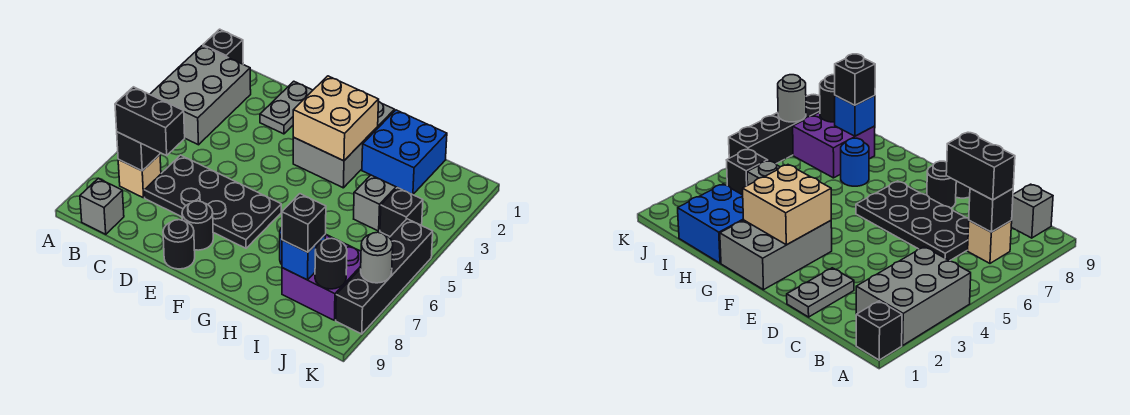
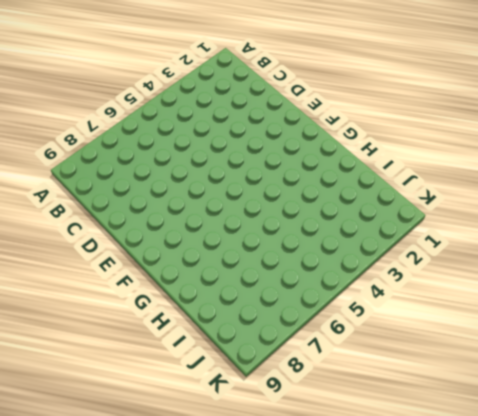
none -> black 1x1 brick [203,29,243,64]
none -> grey 2x3 brick [150,46,251,145]
none -> tan 1x1 brick [118,154,161,198]

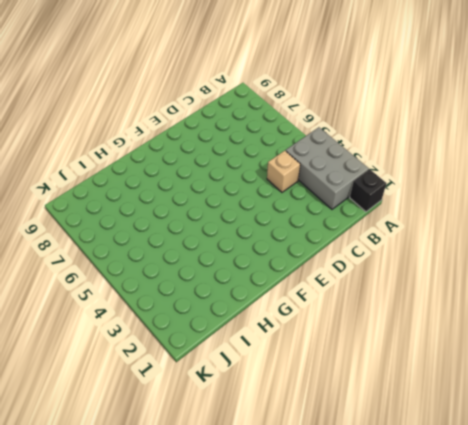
tan 1x1 brick [267,151,300,192] -> tan 1x1 brick moved to [118,154,161,198]
none -> grey 1x1 brick [80,178,124,234]
none -> black 2x4 plate [144,155,281,248]
none -> grey 1x2 plate [260,81,313,134]

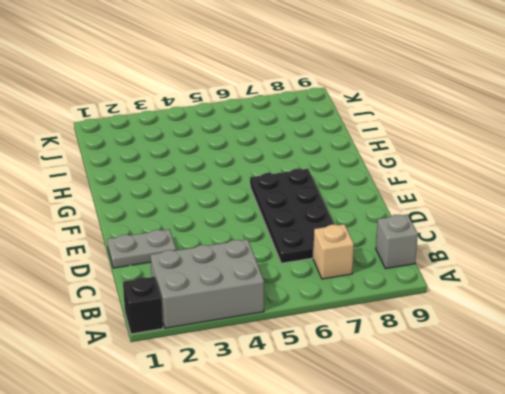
none -> black 1x1 round brick [182,201,213,250]
none -> black 1x1 round brick [163,220,195,269]
none -> grey 2x3 brick [293,102,395,188]

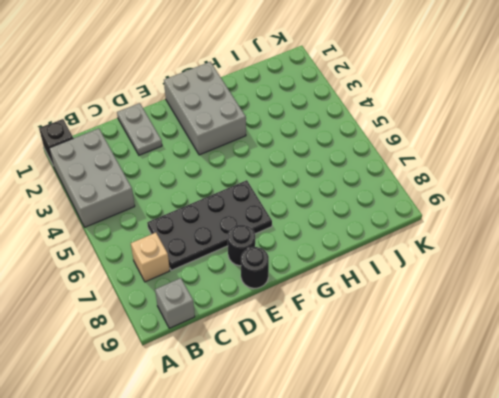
none -> blue 2x2 brick [362,110,447,195]
none -> blue 1x1 round brick [841,138,869,186]
none -> grey 1x1 brick [354,175,396,231]

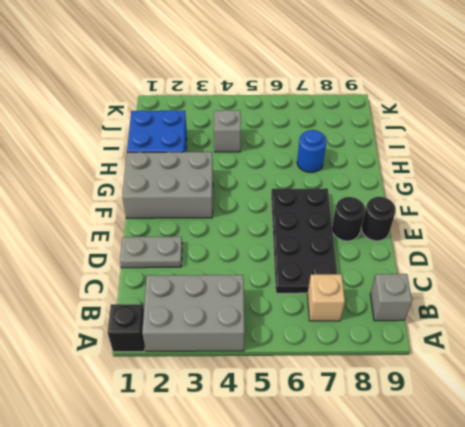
none -> purple 2x2 brick [282,235,361,320]
none -> black 1x1 brick [380,188,423,236]
none -> black 1x4 brick [336,219,433,334]

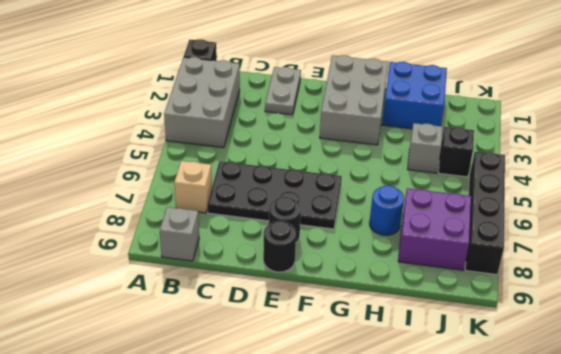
none -> black 1x1 brick [117,132,160,171]
none -> tan 2x2 brick [293,76,379,161]
none -> blue 1x1 brick [282,234,326,280]

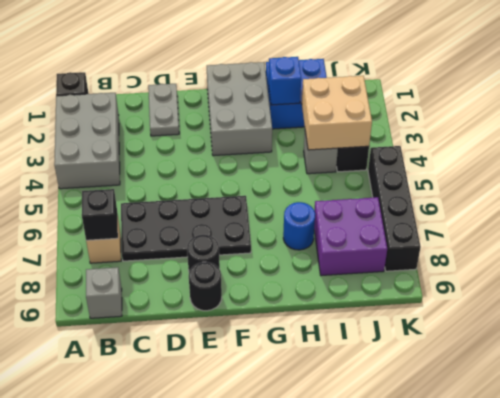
blue 1x1 brick [269,57,301,105] -> blue 1x1 brick moved to [282,234,326,280]
tan 2x2 brick [302,76,372,150] -> tan 2x2 brick moved to [293,76,379,161]
none -> black 1x1 round brick [315,238,347,289]
none -> grey 1x1 round brick [361,232,393,283]
none -> black 1x2 brick [115,87,185,155]

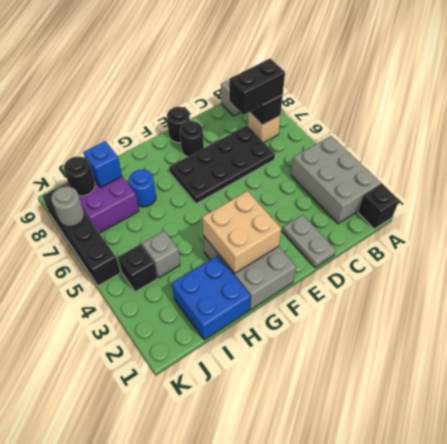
none -> black 1x1 brick [282,194,326,252]

